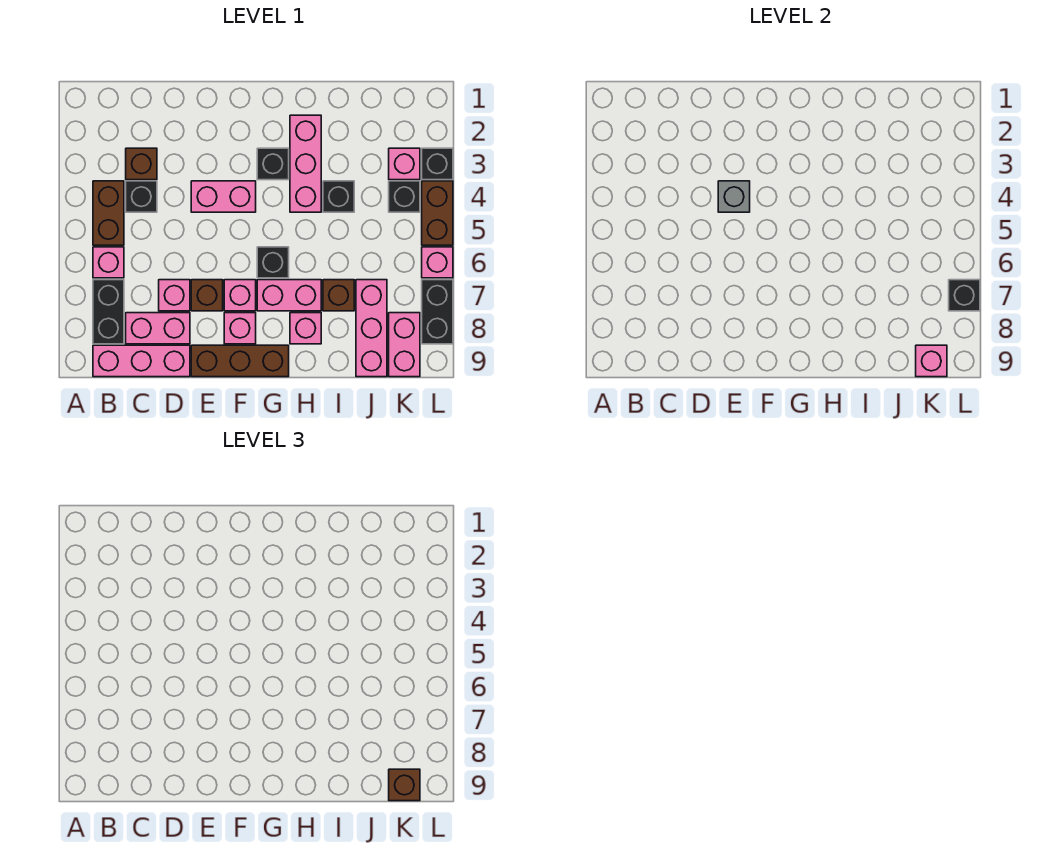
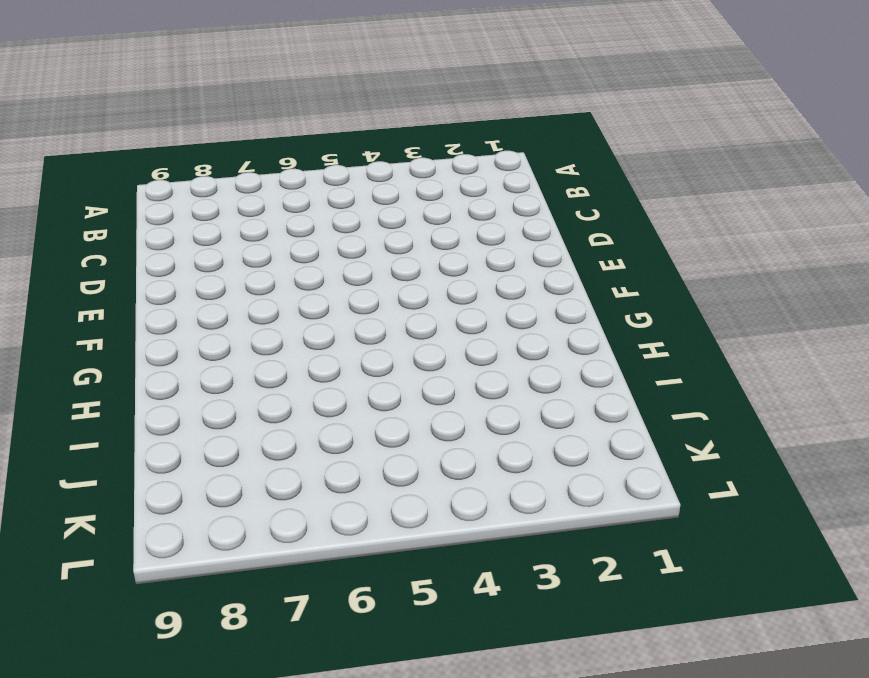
none -> brown 1x2 brick [93,181,124,245]
none -> pink 1x1 brick [93,247,124,278]
none -> black 1x2 brick [93,280,124,344]
none -> pink 1x3 brick [93,345,190,377]

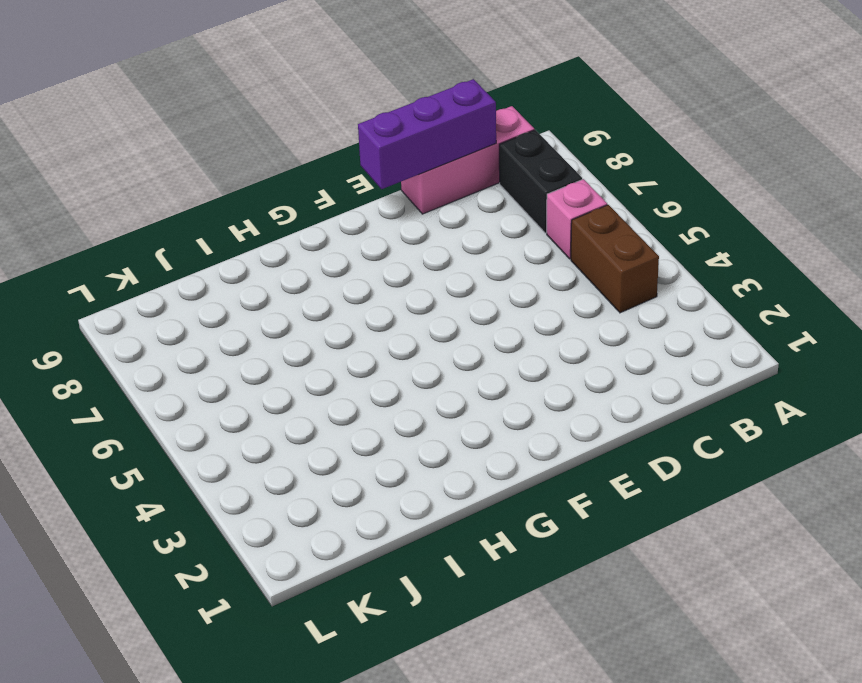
purple 1x3 brick [358,79,496,189] -> none
none -> brown 1x1 brick [126,148,157,180]
none -> black 1x1 brick [126,181,157,212]
none -> pink 1x2 brick [126,313,190,344]
none -> pink 1x1 brick [159,280,190,311]

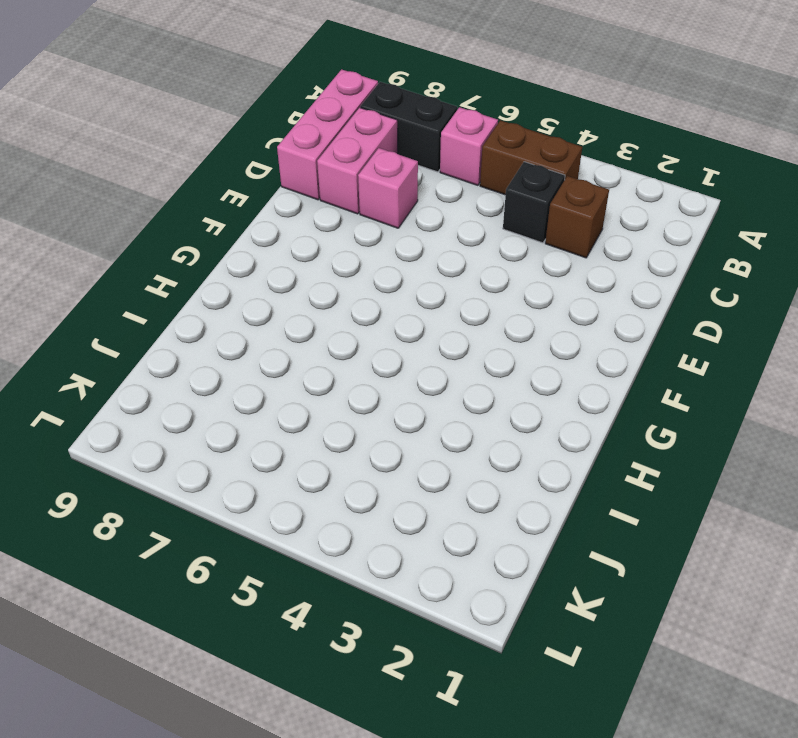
none -> pink 1x2 brick [191,181,256,212]
none -> brown 1x1 brick [191,280,223,311]
none -> brown 1x3 brick [191,345,289,377]
none -> pink 1x1 brick [224,280,256,311]

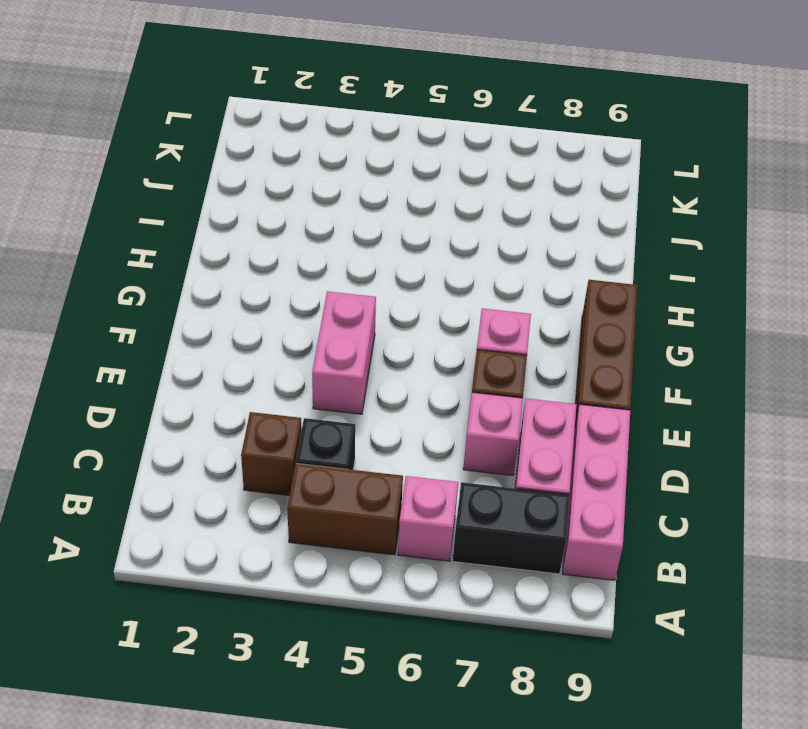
none -> pink 1x1 brick [224,313,256,344]
none -> black 1x1 brick [257,148,289,180]
none -> black 1x1 brick [257,247,289,278]
none -> pink 1x2 brick [257,280,321,311]

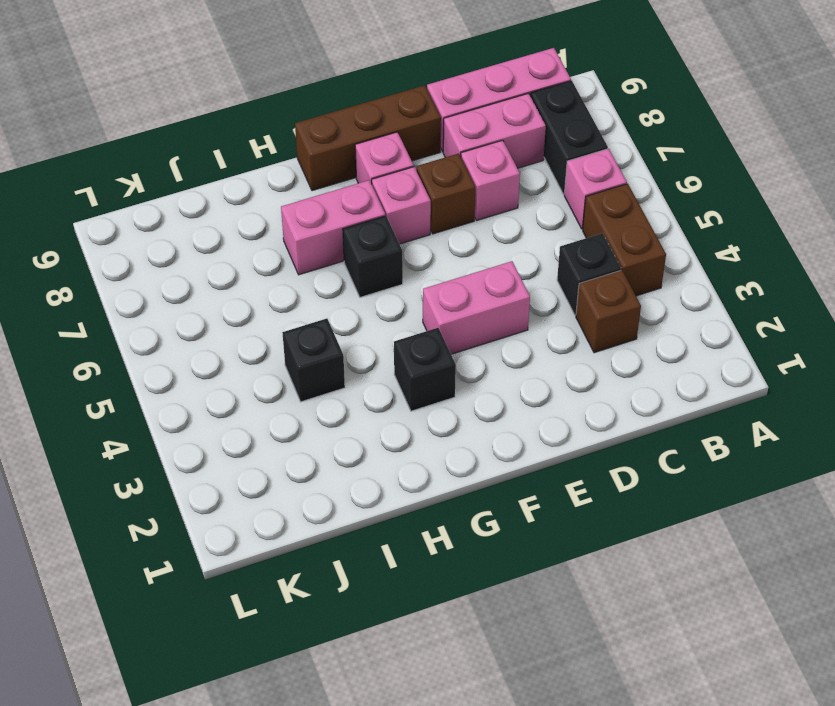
none -> pink 1x3 brick [290,115,321,212]
none -> pink 1x1 brick [290,313,321,344]
none -> brown 1x1 brick [323,280,354,311]
none -> pink 1x3 brick [356,280,387,377]

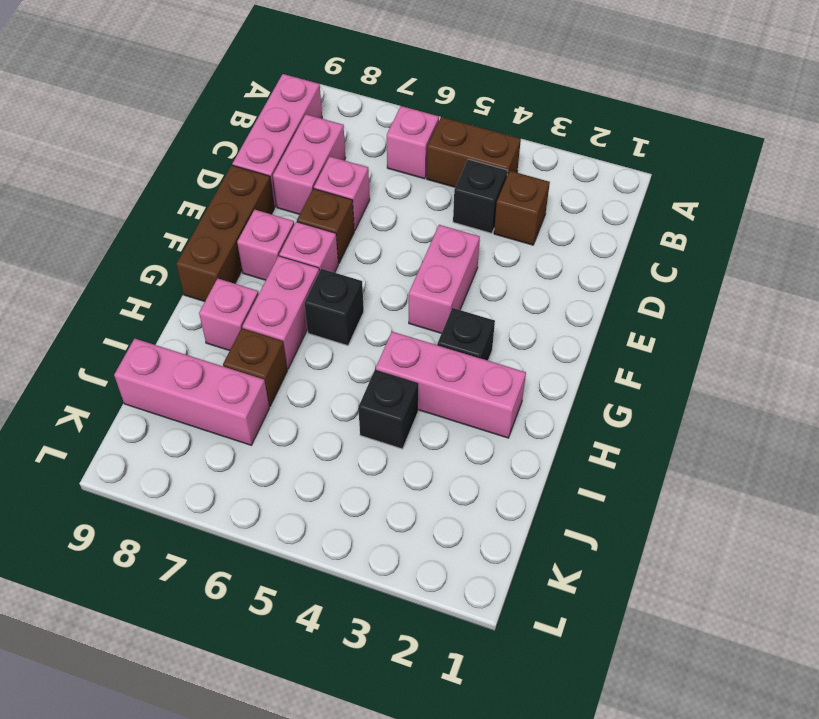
none -> black 1x2 brick [93,280,124,344]
none -> pink 1x1 brick [389,148,420,180]
none -> black 1x1 brick [389,181,420,212]
none -> pink 1x2 brick [389,313,420,377]

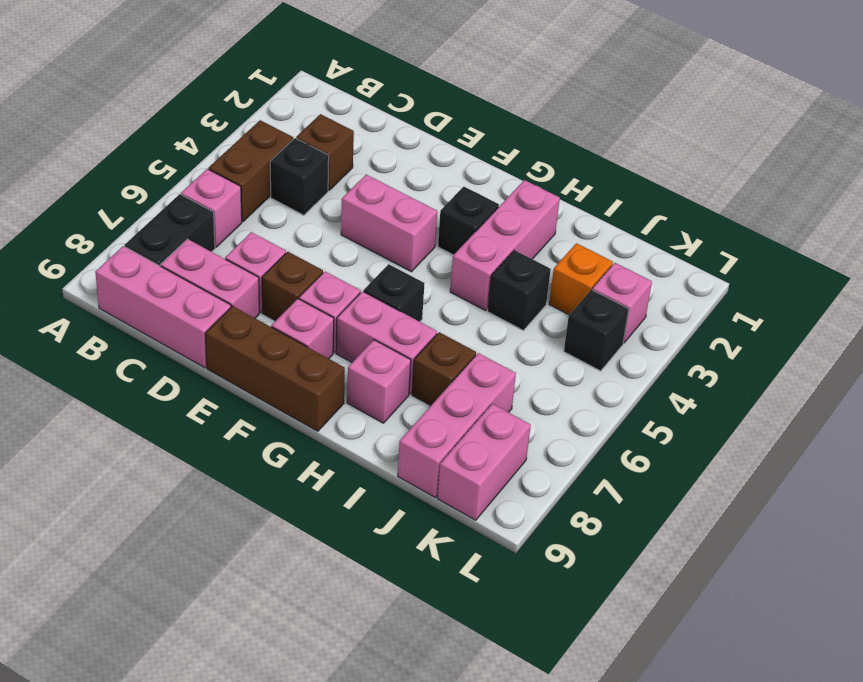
orange 1x1 brick [549,243,613,315] -> none
none -> black 1x1 brick [422,148,453,180]
none -> brown 1x2 brick [422,181,453,245]
none -> pink 1x1 brick [422,247,453,278]
none -> black 1x2 brick [422,280,453,344]

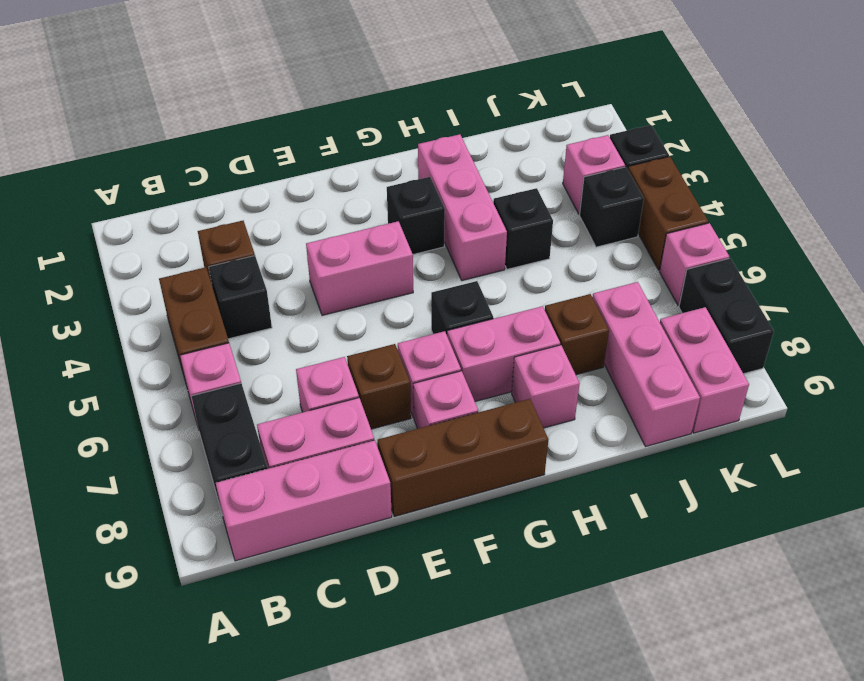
none -> grey 1x1 brick [718,181,750,212]
none -> pink 1x1 brick [916,345,947,377]
none -> black 1x1 brick [949,280,980,311]
none -> brown 1x1 brick [389,769,420,801]

